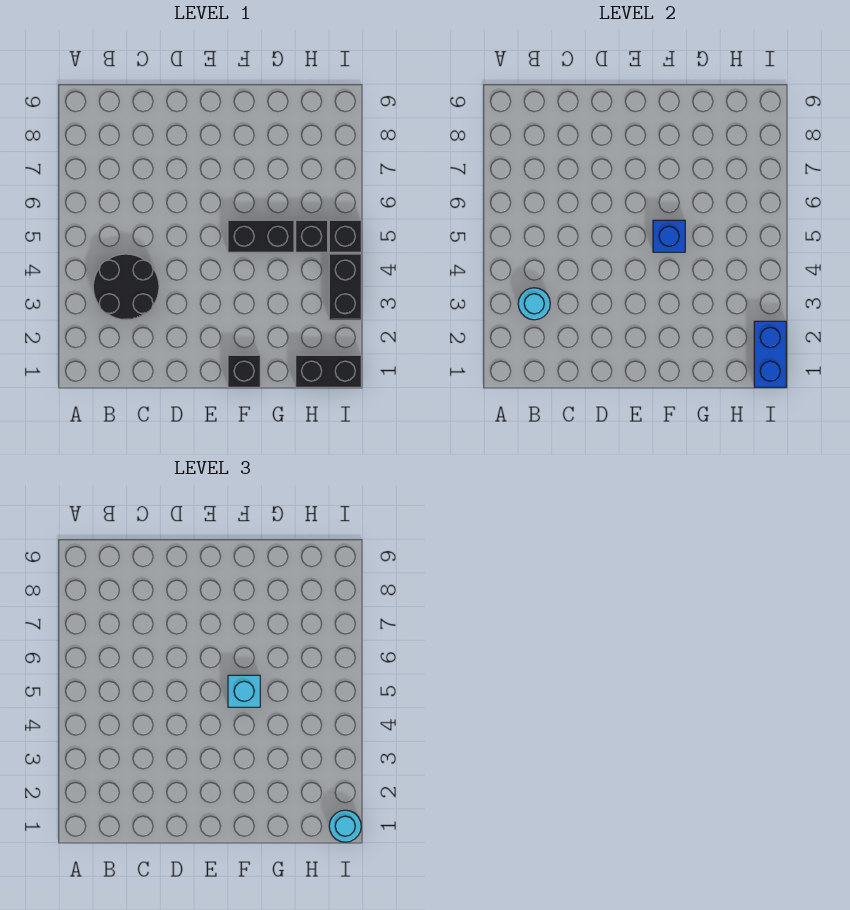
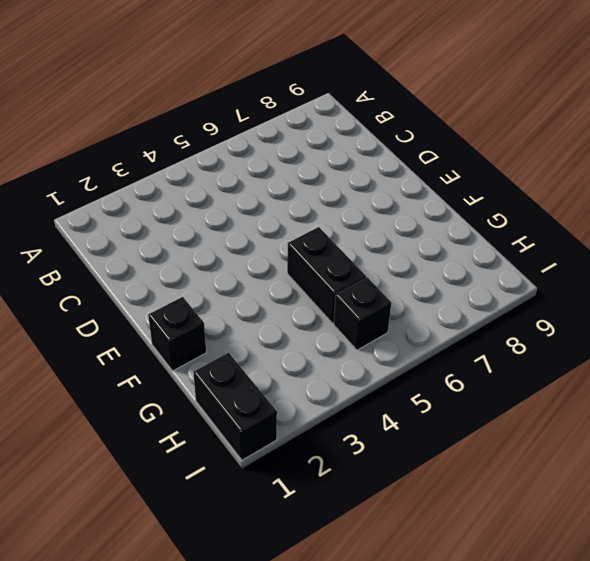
none -> black 2x2 round brick [93,254,159,320]
none -> black 1x2 brick [329,254,361,320]
none -> black 1x1 brick [329,220,361,252]

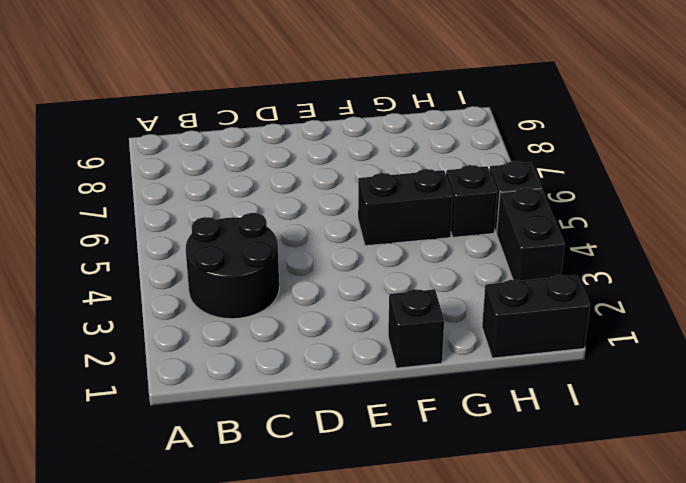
none -> cyan 1x1 round brick [518,288,550,320]
none -> blue 1x1 brick [653,220,685,252]
none -> blue 1x2 brick [754,321,786,387]

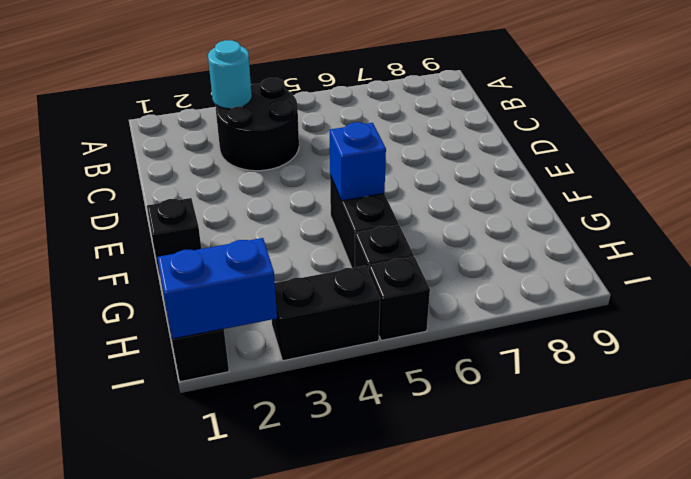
none -> cyan 1x1 brick [228,675,260,707]
none -> cyan 1x1 round brick [329,810,361,842]

